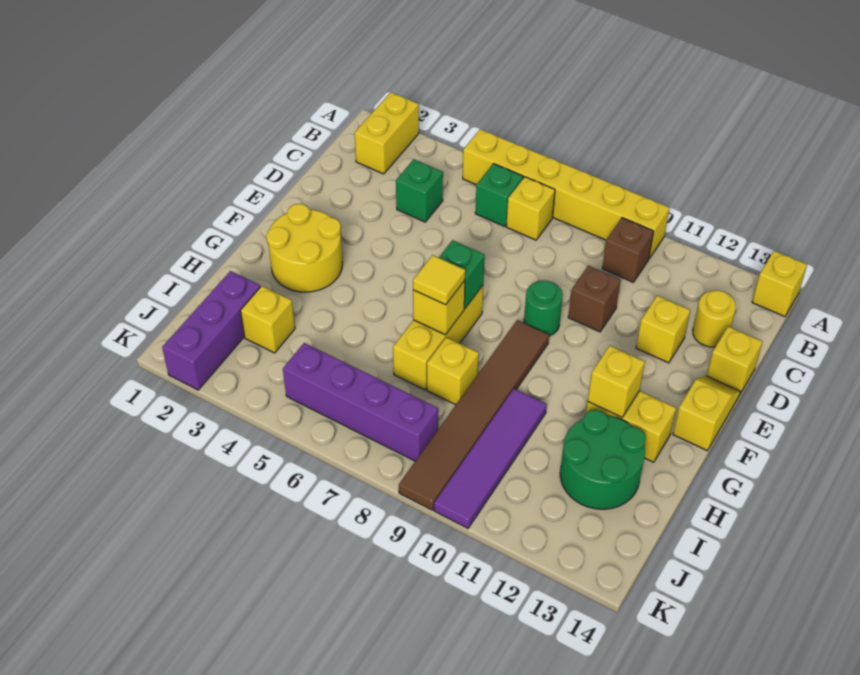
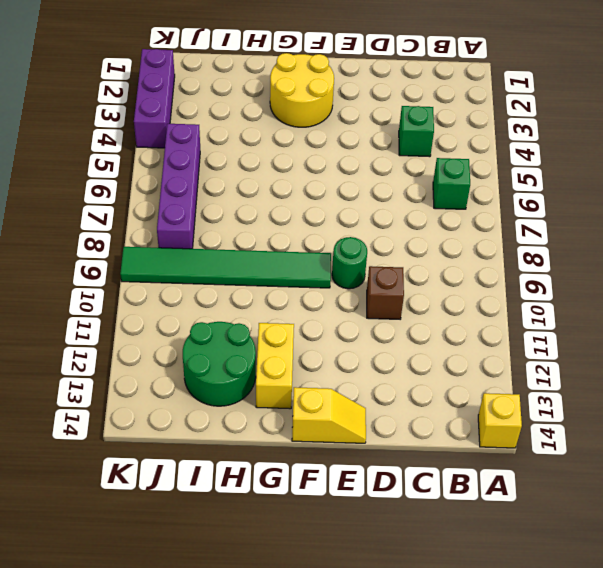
green 1x6 tile [120,247,331,288] -> brown 1x6 tile [399,320,549,510]
purple 1x3 brick [134,49,175,148] -> purple 1x3 brick turned to [162,271,260,390]
none -> yellow 1x2 brick [355,92,419,174]
none -> yellow 1x6 brick [463,129,670,259]
none -> yellow 1x1 brick [506,177,555,240]

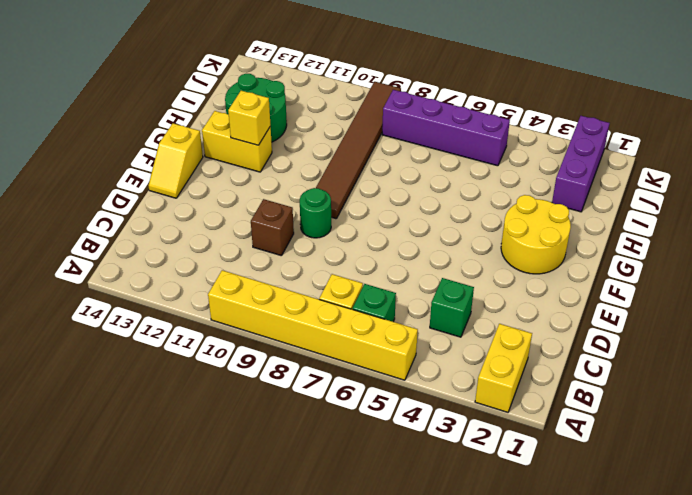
none -> yellow 1x1 brick [752,251,807,317]
none -> brown 1x1 brick [602,218,654,282]
none -> yellow 1x1 round brick [693,290,736,347]

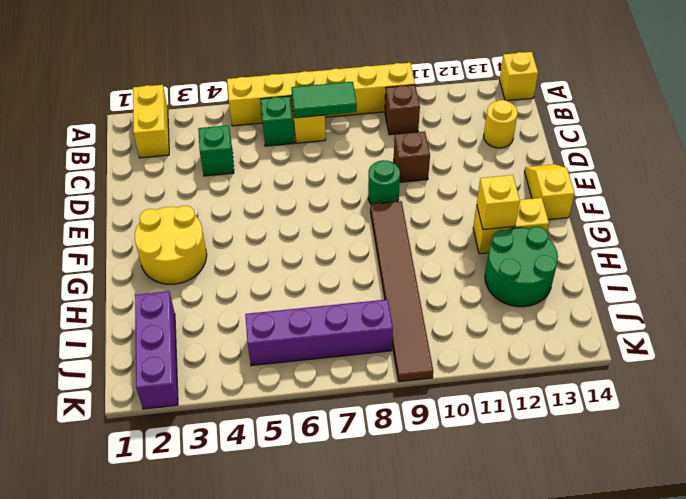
green 1x2 tile [291,82,357,118] -> none
none -> yellow 1x1 brick [636,296,690,363]
none -> yellow 1x1 brick [707,326,763,394]
none -> yellow 1x3 brick [393,286,483,390]

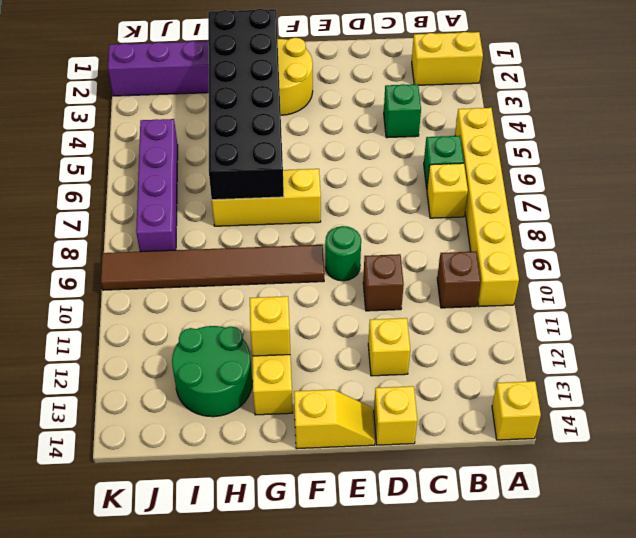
black 2x6 brick [208,9,284,200] -> yellow 1x1 brick [413,281,465,335]
none -> yellow 1x1 round brick [693,290,736,347]
none -> yellow 1x1 brick [427,337,479,405]
none -> purple 1x4 tile [434,389,547,528]

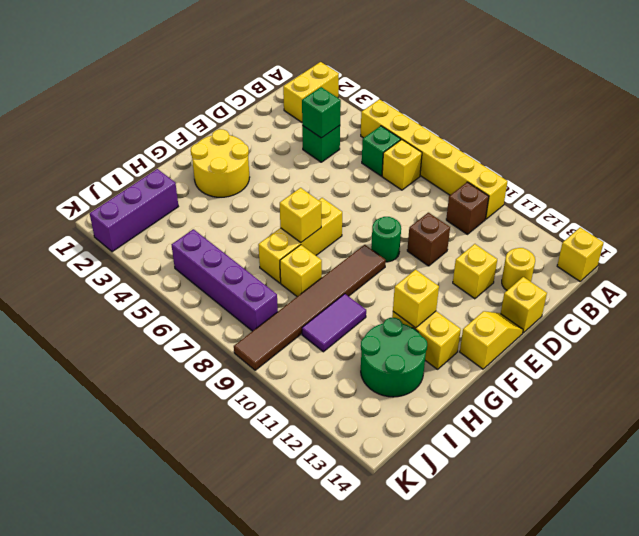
green 1x1 brick [302,87,341,138] -> green 1x1 brick moved to [439,240,485,308]
purple 1x2 tile [302,294,366,352] -> purple 1x4 tile [434,389,547,528]
none -> yellow 1x1 brick [241,286,295,353]
none -> yellow 1x1 tile [413,255,465,305]

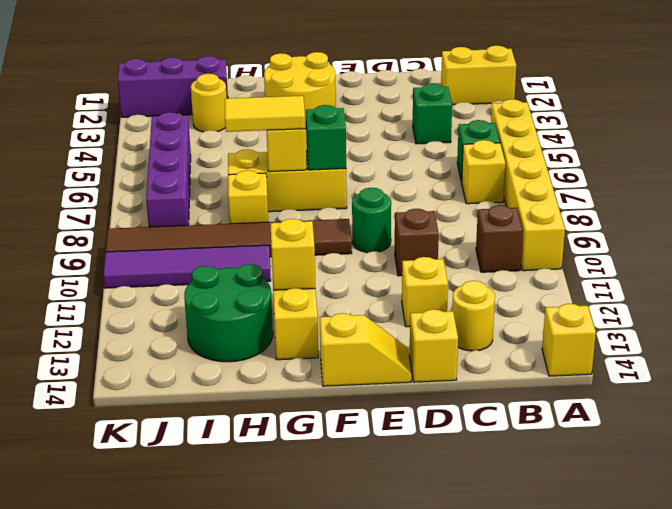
yellow 1x2 tile [225,96,305,132] -> yellow 1x1 tile [413,255,465,305]
yellow 1x1 round brick [191,74,227,132] -> yellow 1x1 brick [241,286,295,353]

